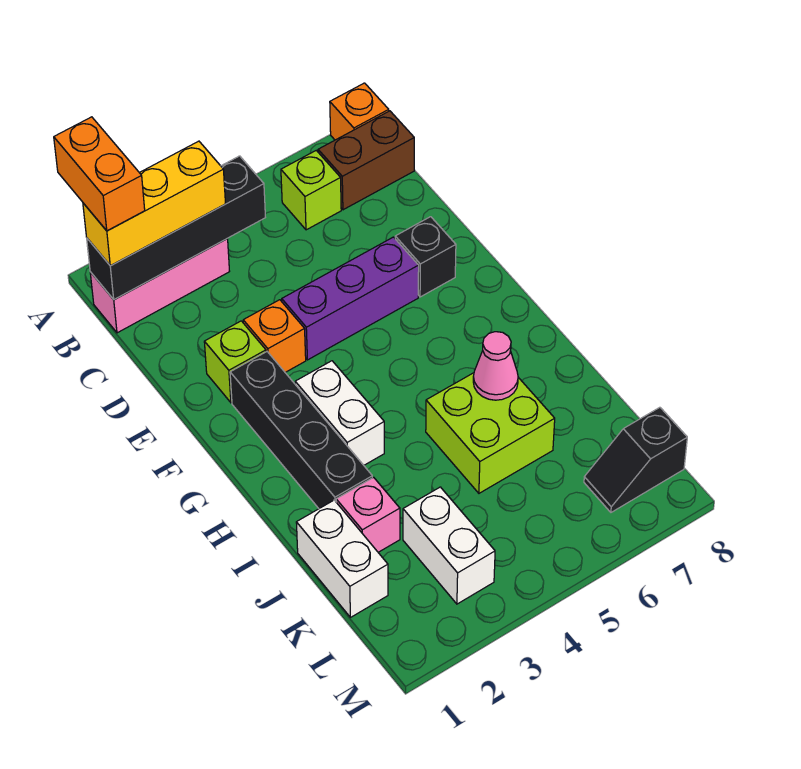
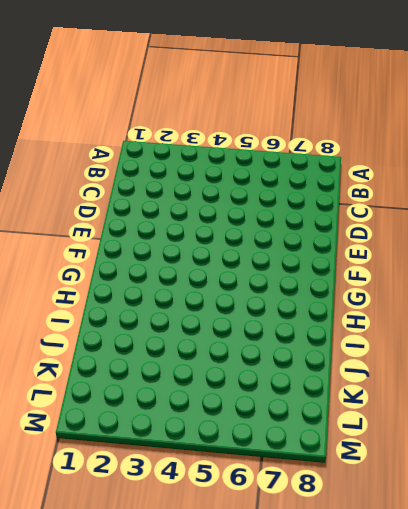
none -> orange 1x1 brick [330,83,389,140]
none -> pink 1x3 brick [90,239,230,333]
none -> lime 1x1 brick [281,150,341,230]

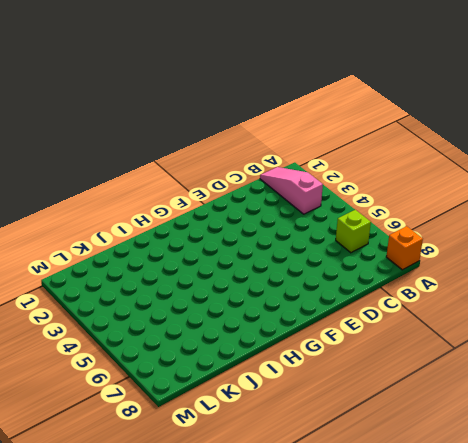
pink 1x3 slope [260,167,323,214] -> pink 1x3 brick [90,239,230,333]
none -> brown 1x2 brick [318,111,414,210]
none -> lime 1x1 brick [204,321,266,403]
none -> orange 1x1 brick [243,300,306,372]

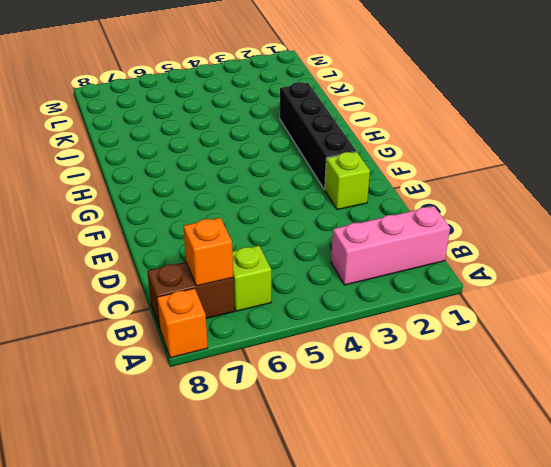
orange 1x1 brick [183,218,233,286] -> orange 1x1 brick moved to [243,300,306,372]
none -> purple 1x3 brick [282,237,419,360]
none -> black 1x1 brick [395,217,456,297]
none -> white 1x2 brick [295,361,384,465]

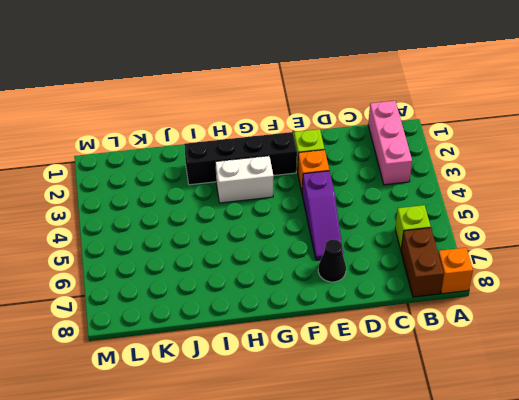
purple 1x3 slope [302,171,343,260] -> purple 1x3 brick [282,237,419,360]
black 1x1 cone [318,239,346,282] -> black 1x1 brick [395,217,456,297]
none -> lime 2x2 brick [426,373,555,493]
none -> white 1x2 brick [296,500,388,617]
none -> pink 1x1 brick [336,477,400,552]

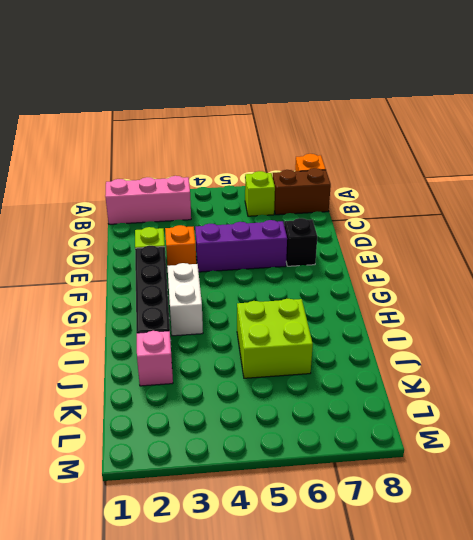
none -> white 1x2 brick [296,500,388,617]
none -> white 1x2 brick [403,487,495,604]
none -> black 1x2 slope [584,407,687,512]

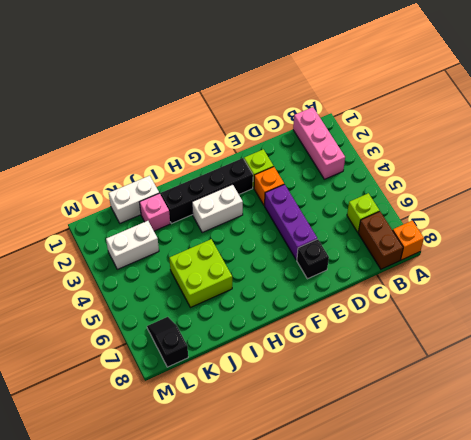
none -> black 1x4 brick [87,156,265,300]
none -> pink 1x1 cone [473,332,518,400]
none -> yellow 1x3 brick [83,141,226,266]

